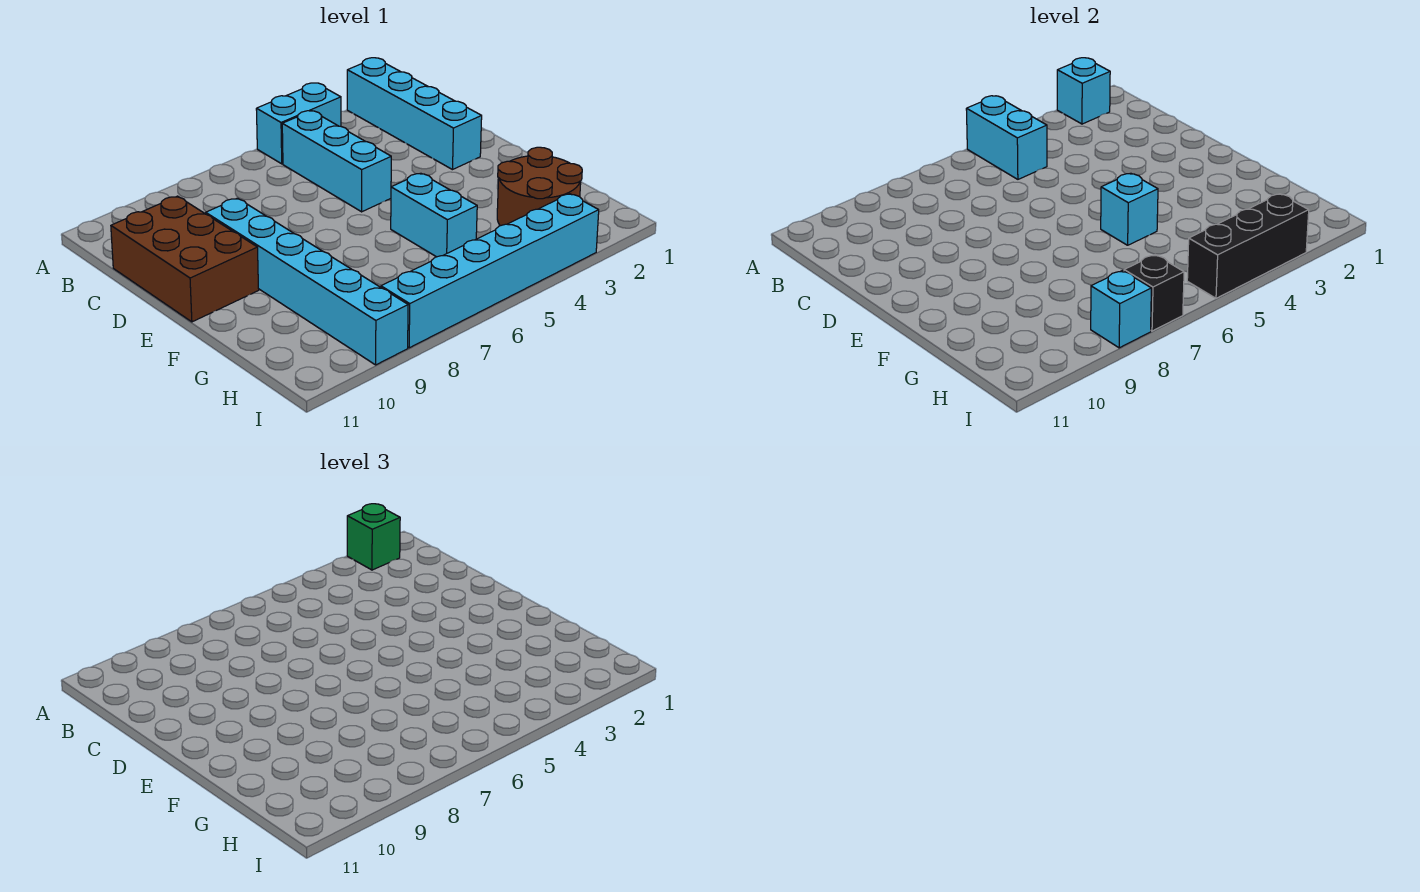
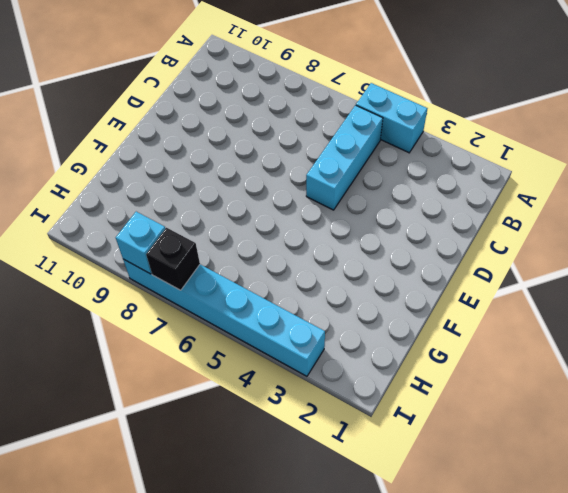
none -> cyan 1x4 brick [347,58,482,170]
none -> brown 2x3 brick [111,196,259,322]
none -> cyan 1x6 brick [206,198,408,365]

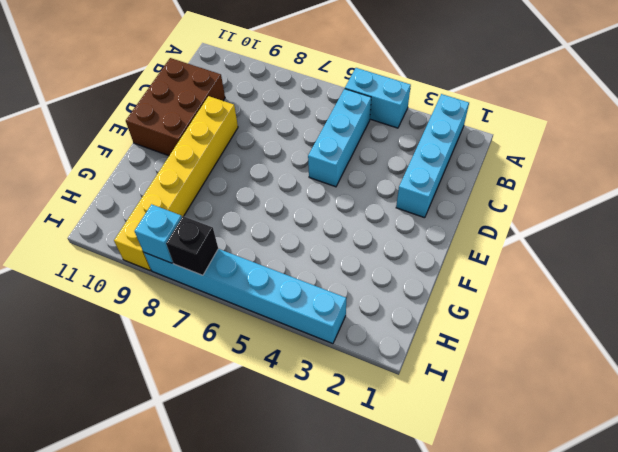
yellow 1x6 brick [114,96,238,270] -> cyan 1x6 brick [206,198,408,365]
none -> cyan 1x2 brick [391,173,477,257]
none -> brown 2x2 round brick [497,147,582,226]
none -> cyan 1x1 brick [1057,58,1110,124]

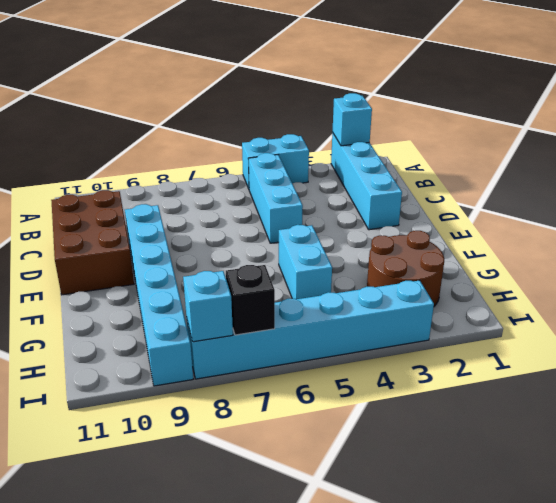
none -> cyan 1x2 brick [966,96,1047,179]
none -> cyan 1x1 brick [1101,173,1158,245]
none -> black 1x3 brick [1187,194,1309,298]

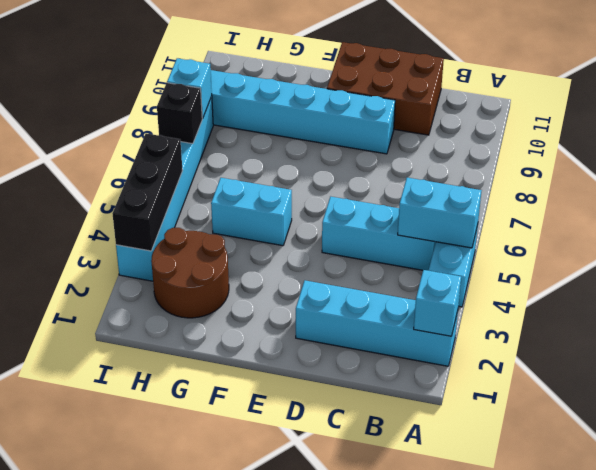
none -> cyan 1x1 brick [1101,173,1158,245]
none -> green 1x1 brick [347,504,400,570]

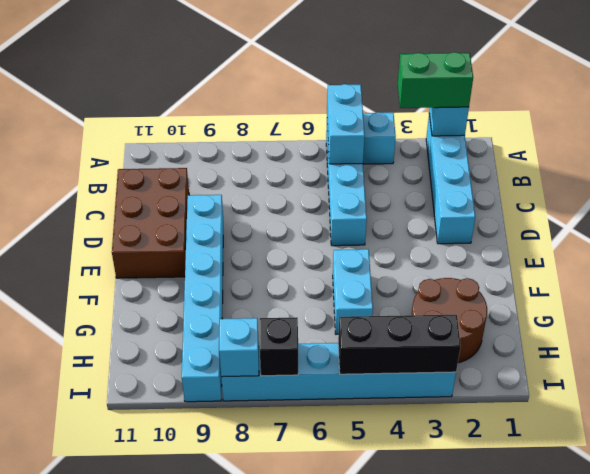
green 1x2 brick [398,52,473,108] -> green 1x1 brick [347,504,400,570]
none -> cyan 1x1 brick [1101,173,1158,245]

